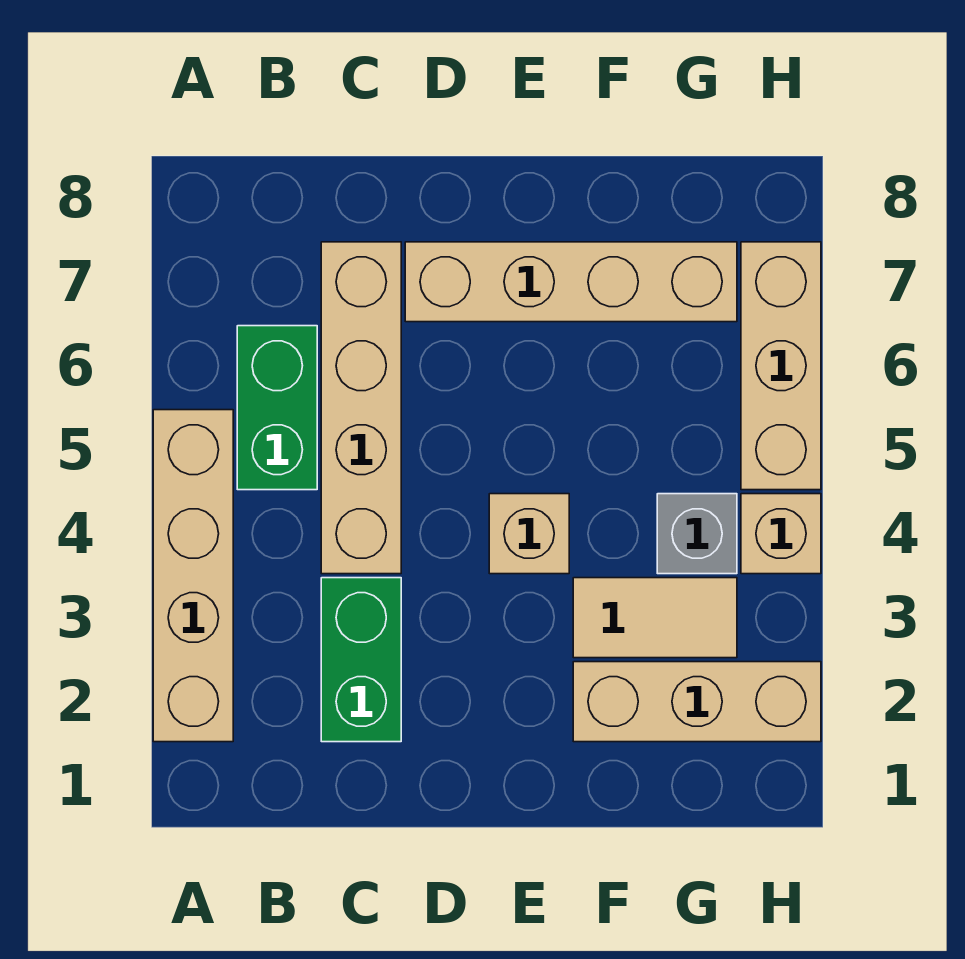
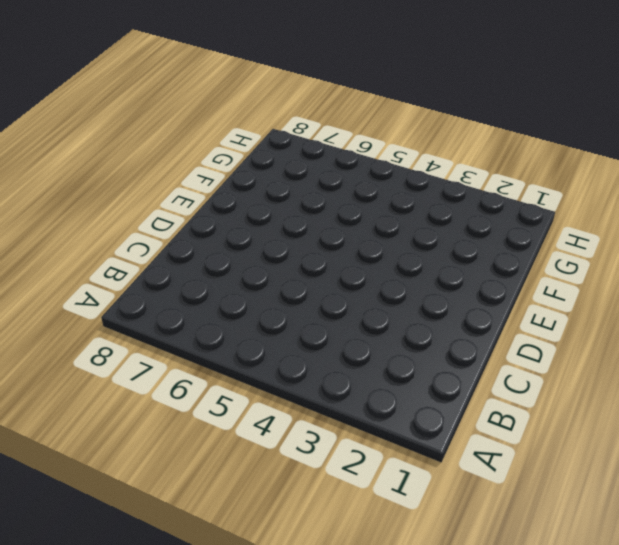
none -> tan 1x4 brick [153,410,233,742]
none -> green 1x2 brick [237,326,317,490]

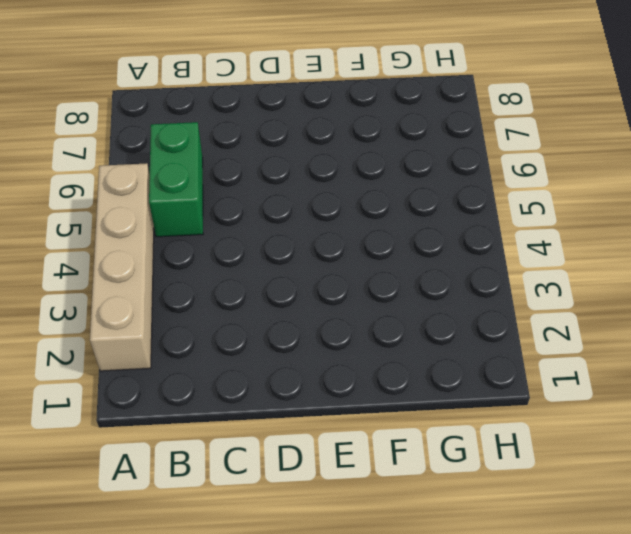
none -> green 1x2 brick [321,578,401,742]
none -> tan 1x4 brick [321,242,401,574]

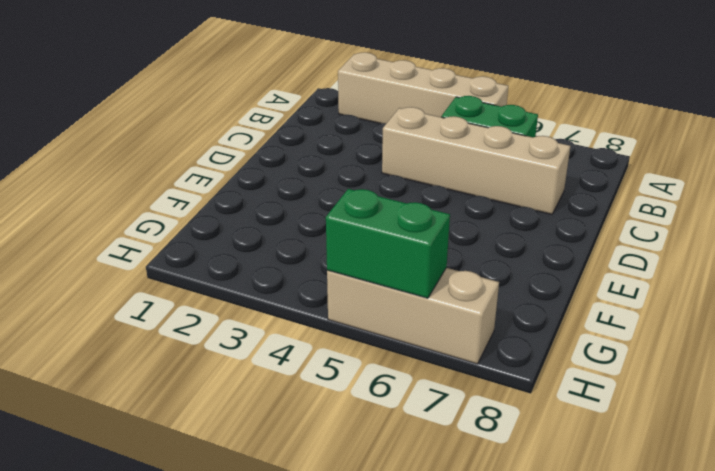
green 1x2 brick [326,189,450,298] -> green 1x2 brick moved to [321,578,401,742]
none -> tan 1x4 brick [405,242,737,322]
none -> tan 1x1 brick [489,494,569,574]

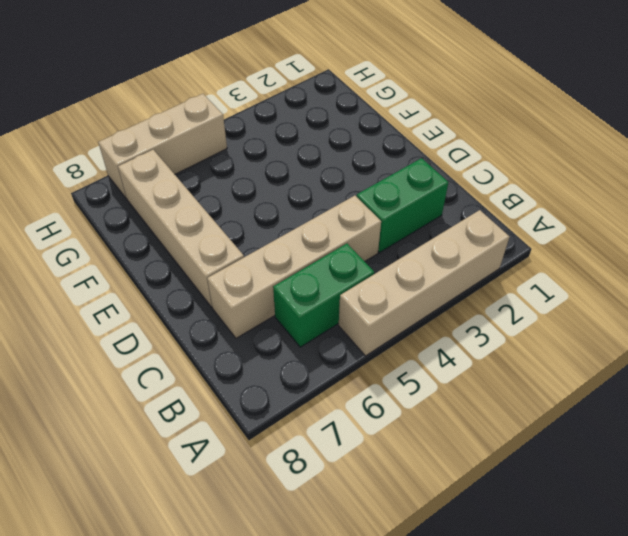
none -> tan 1x1 brick [489,494,569,574]
none -> tan 1x3 brick [573,662,821,742]

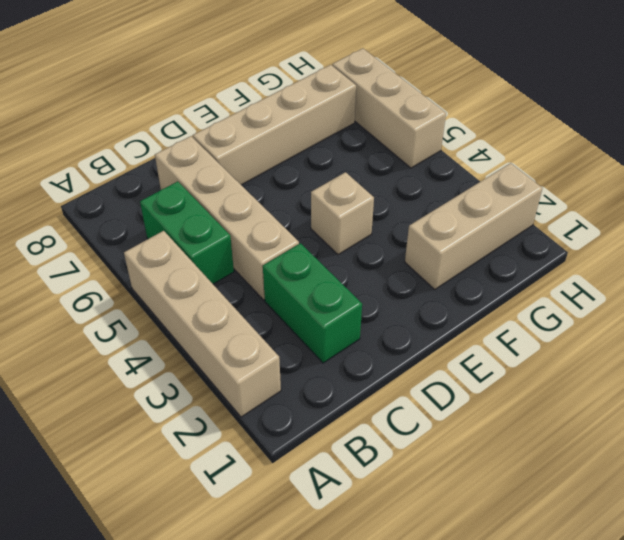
none -> tan 1x2 tile [573,578,737,658]
none -> grey 1x1 brick [657,494,737,574]

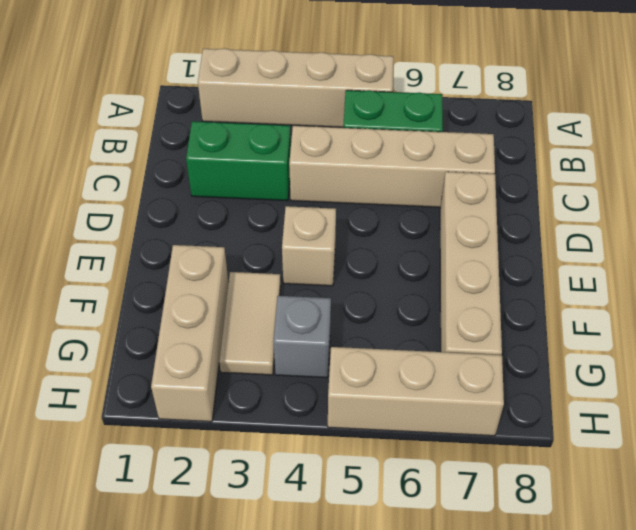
none -> tan 1x1 brick [741,494,821,574]

